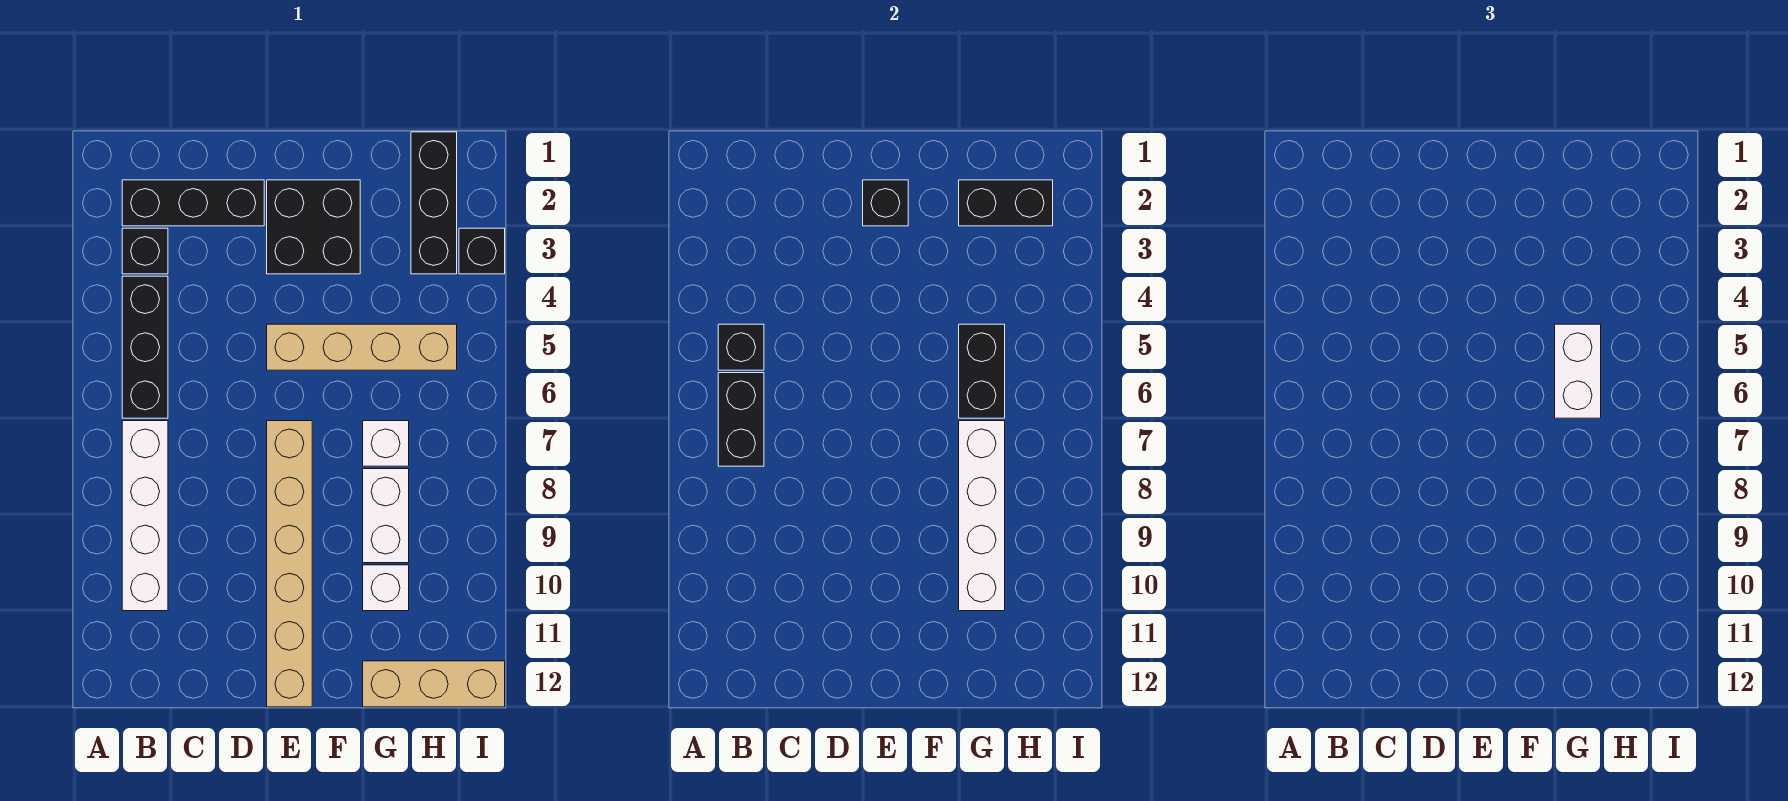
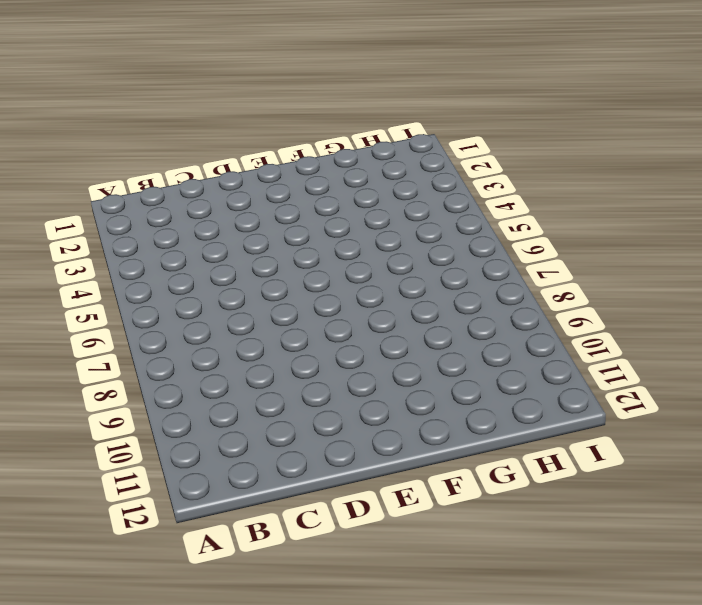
none -> black 1x3 brick [122,180,264,226]
none -> black 1x1 brick [122,228,168,274]
none -> black 1x3 brick [122,276,168,418]

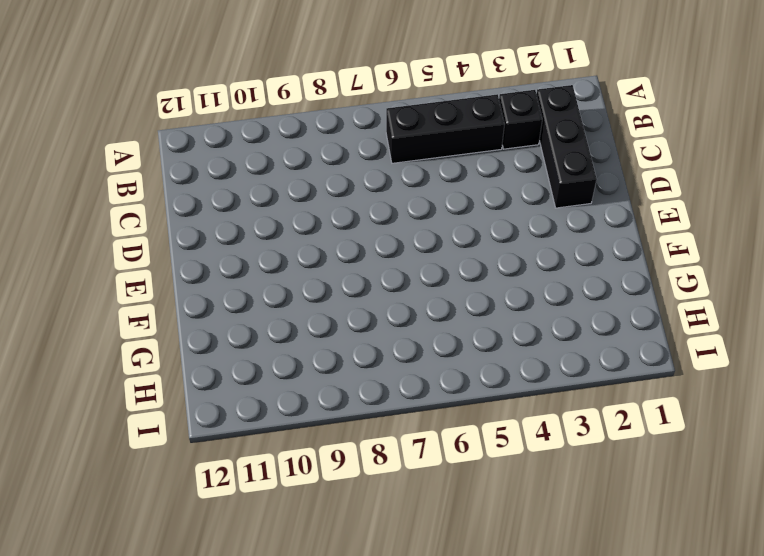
none -> white 1x4 brick [122,421,168,611]
none -> black 2x2 brick [267,180,360,274]
none -> tan 1x4 brick [267,324,457,370]

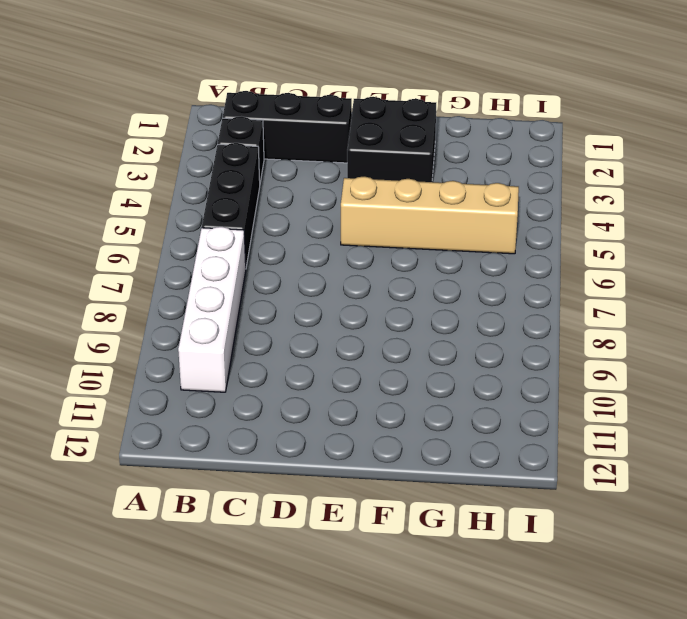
none -> tan 1x6 brick [267,421,312,707]
none -> white 1x1 brick [363,421,409,466]
none -> white 1x2 brick [363,469,409,563]

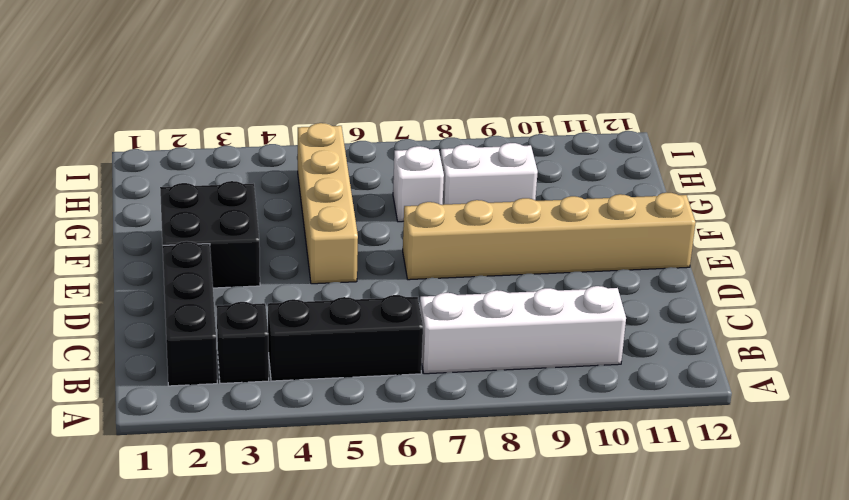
none -> white 1x1 brick [363,565,409,611]
none -> tan 1x3 brick [363,661,505,707]
none -> black 1x3 brick [411,132,457,274]

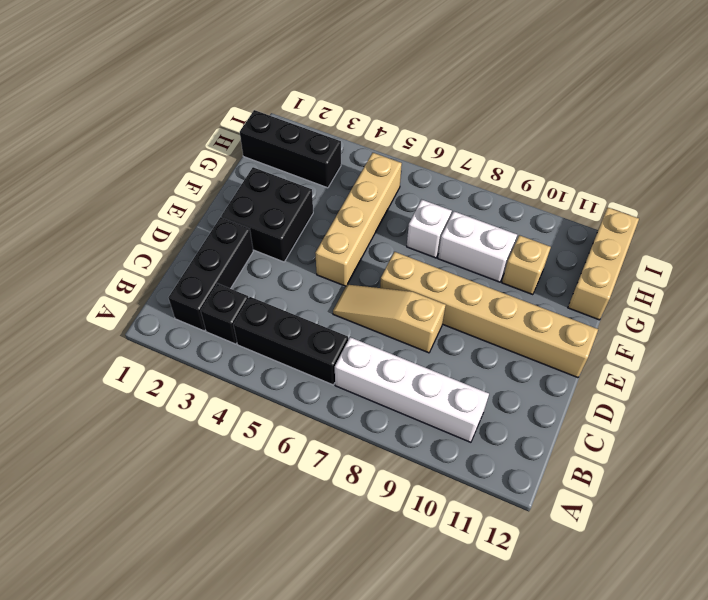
tan 1x3 slope [333,284,446,353] -> none
tan 1x1 brick [502,235,551,295] -> white 1x1 brick [363,565,409,611]
none -> black 1x1 brick [459,228,505,274]
none -> black 1x1 brick [718,324,764,370]
none -> black 1x2 brick [718,373,764,466]

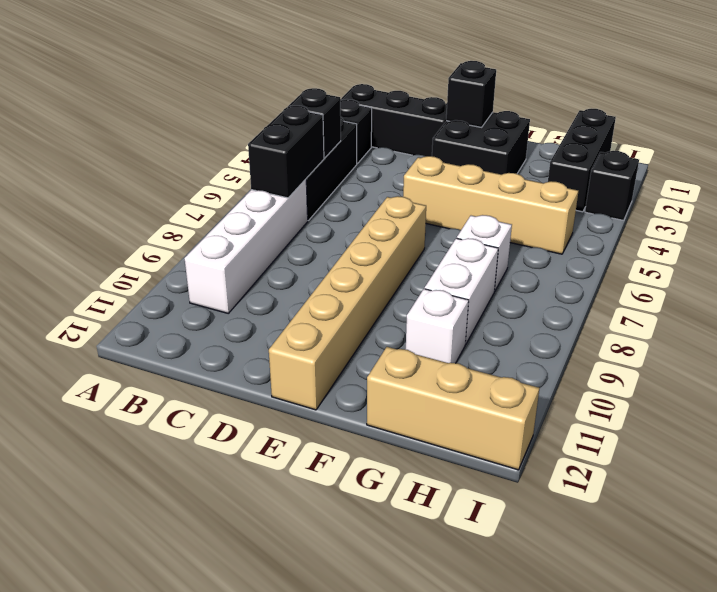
none -> black 1x2 brick [959,180,1053,226]
none -> black 1x2 brick [959,324,1005,418]
none -> white 1x4 brick [959,421,1005,611]

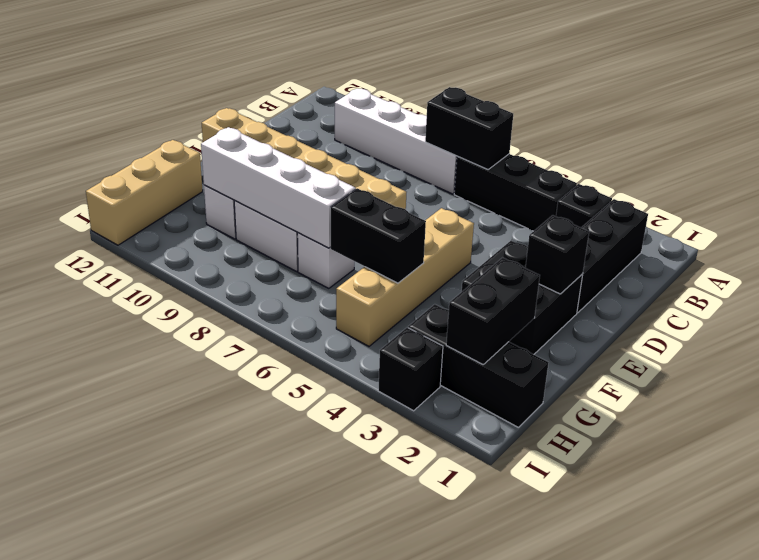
none -> black 1x1 brick [718,324,764,370]
none -> white 1x2 brick [1555,324,1601,418]

